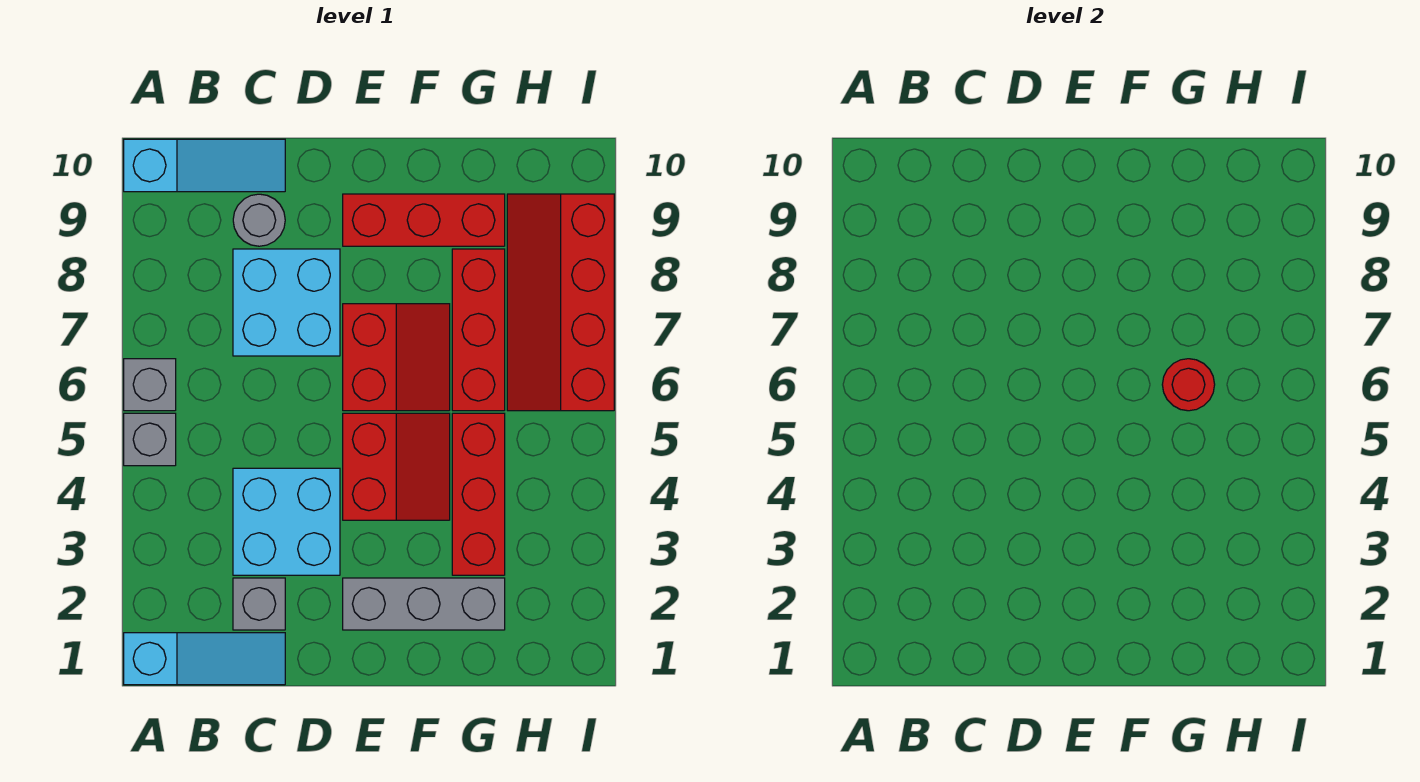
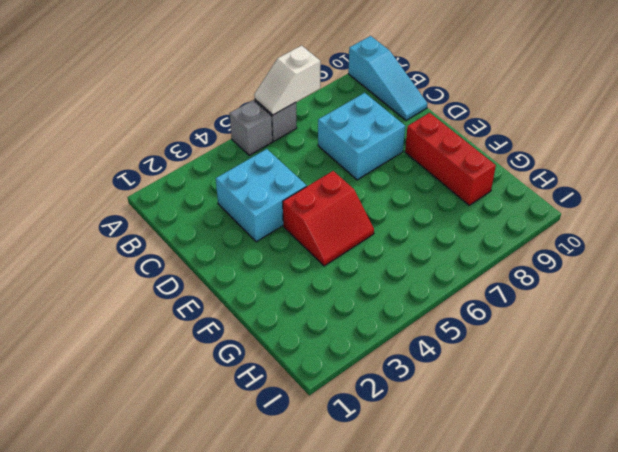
white 1x2 slope [254,45,321,115] -> none
none -> cyan 1x3 slope [124,633,285,685]
none -> grey 1x1 brick [233,578,285,630]
none -> grey 1x1 round brick [233,194,285,246]

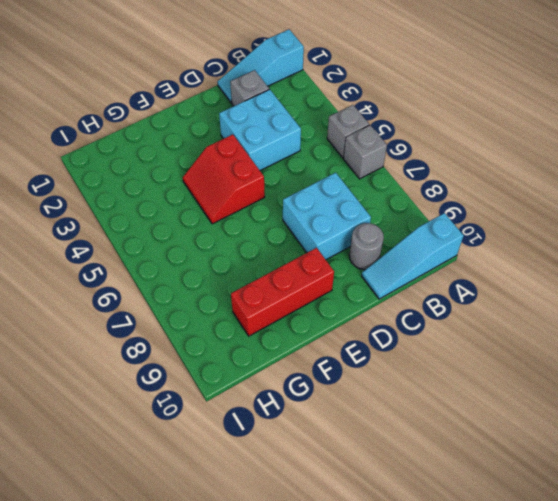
none -> grey 1x3 brick [343,578,505,630]
none -> red 2x2 slope [343,304,450,411]
none -> red 1x3 brick [452,413,505,575]

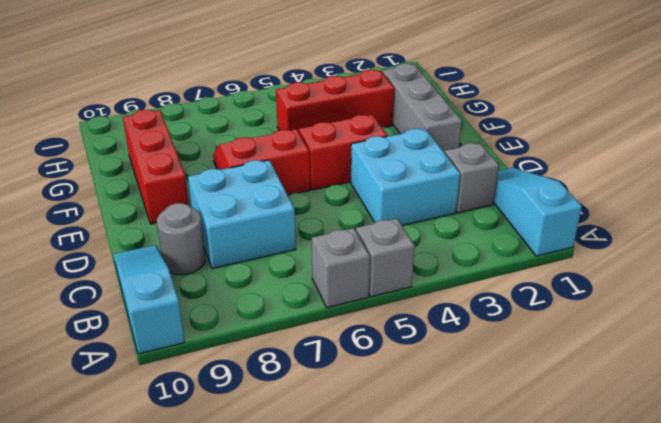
none -> red 1x3 brick [452,249,505,411]
none -> red 2x4 slope [507,194,614,411]
none -> red 1x1 round brick [1162,359,1215,411]

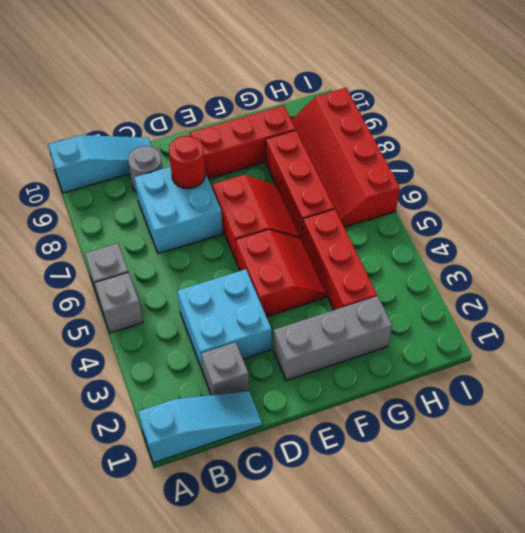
red 1x1 round brick [169,136,205,189] -> red 1x1 round brick moved to [1162,359,1215,411]

